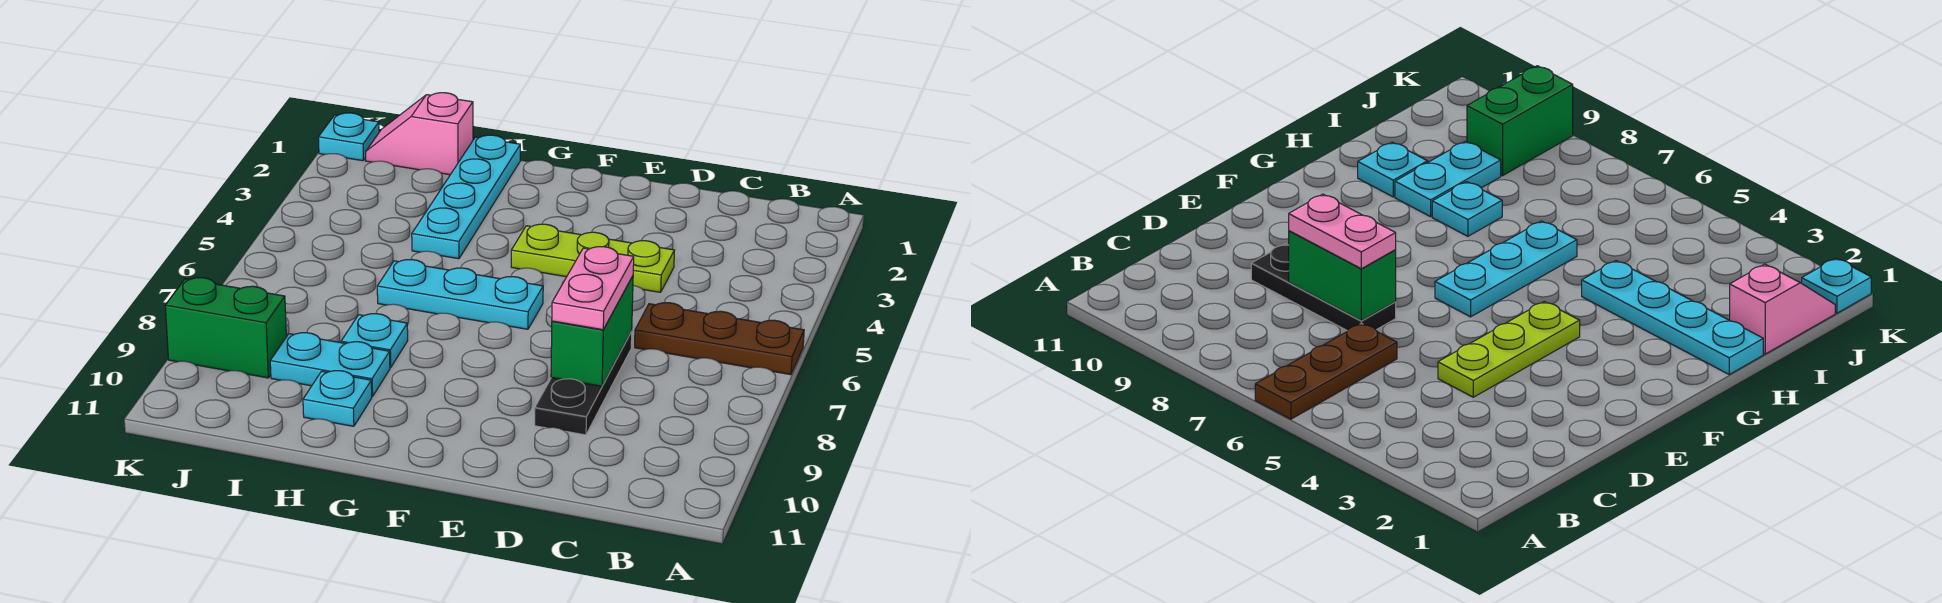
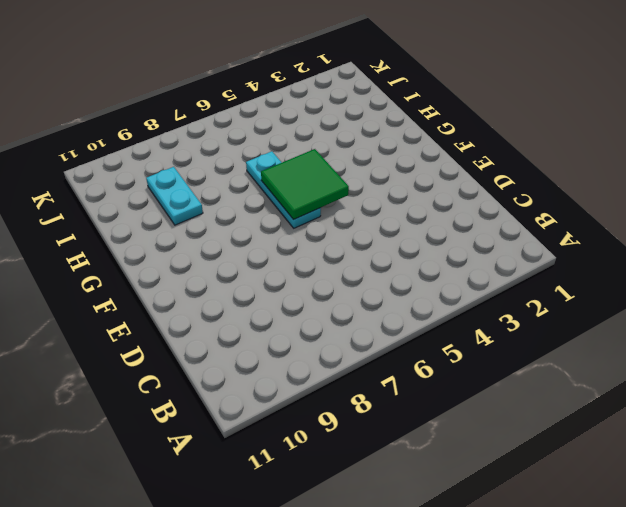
green 2x2 tile [261,149,349,220] -> none
none -> brown 1x3 plate [635,303,804,375]
none -> lime 1x3 plate [511,224,674,292]
none -> black 1x3 plate [535,332,632,435]

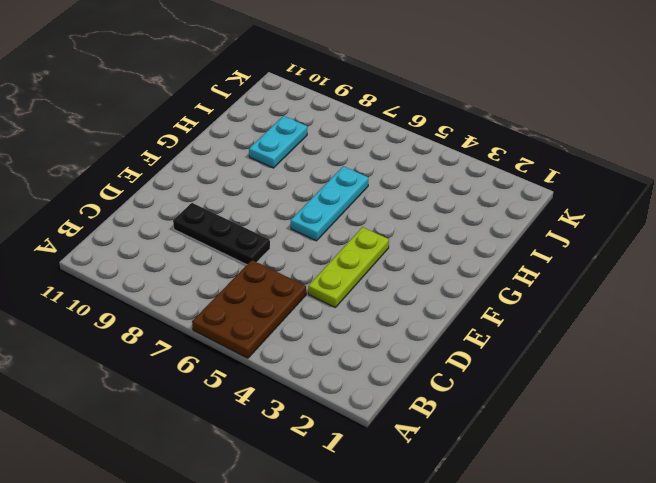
brown 2x3 plate [192,260,306,358] -> brown 1x3 plate [635,303,804,375]
none -> cyan 1x4 plate [412,135,520,259]
none -> cyan 1x1 plate [341,314,408,368]
none -> cyan 1x1 plate [303,371,372,426]

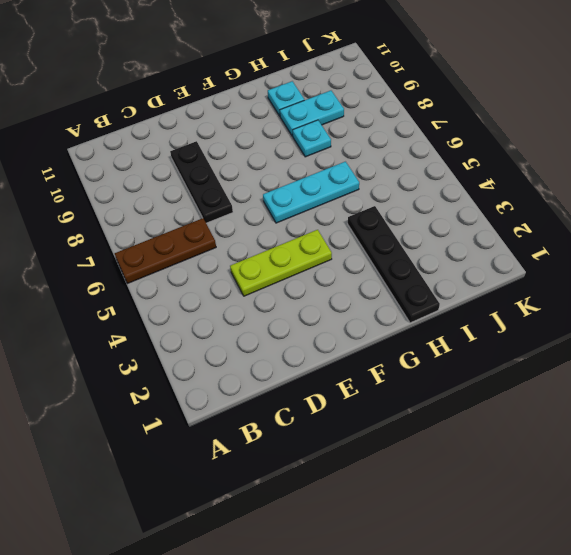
black 1x4 plate [348,206,440,323] -> cyan 1x4 plate [412,135,520,259]
none -> pink 1x2 slope [366,93,473,175]
none -> green 1x2 brick [165,278,286,378]
none -> cyan 1x1 plate [318,113,379,161]

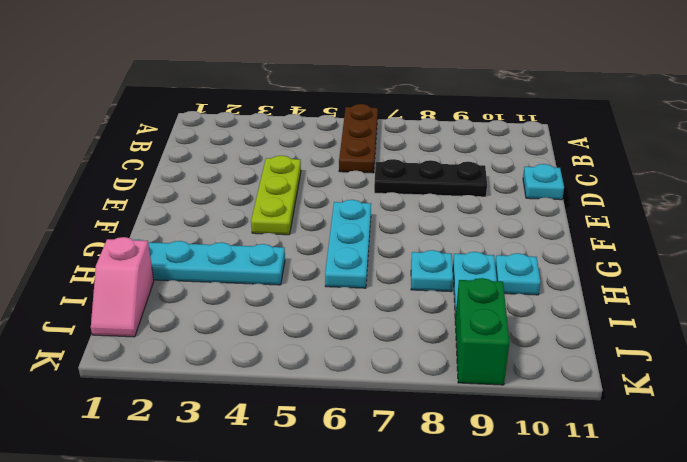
cyan 1x1 plate [523,164,564,200] -> cyan 1x1 plate moved to [318,113,379,161]
none -> green 1x2 brick [551,276,633,386]
none -> pink 1x2 plate [552,247,634,330]

